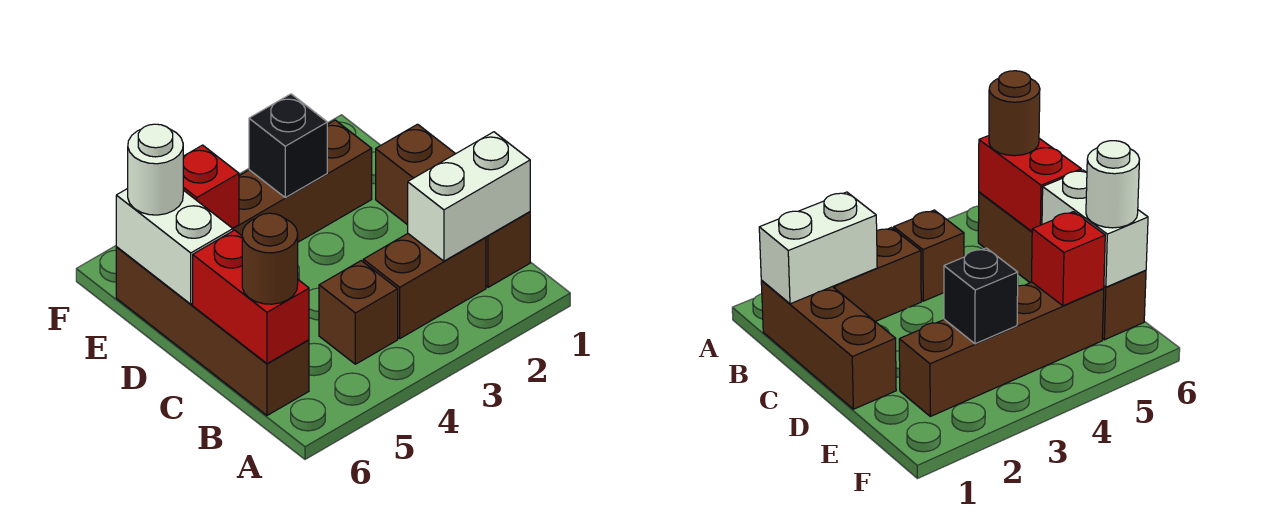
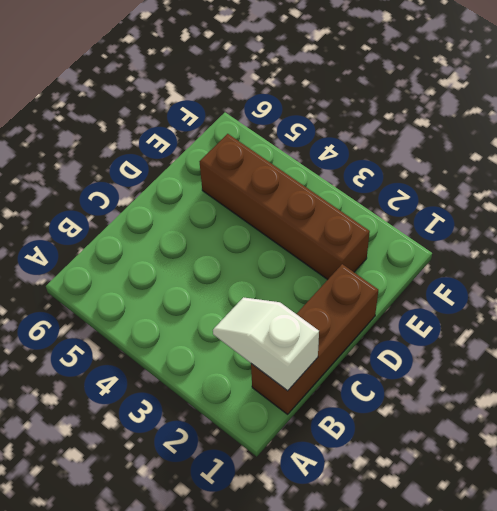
white 1x2 slope [213,297,319,391] -> white 1x2 brick [408,132,530,261]
none -> brown 1x2 brick [363,234,486,338]
none -> brown 1x1 brick [319,261,398,364]
none -> brown 1x4 brick [116,247,309,415]

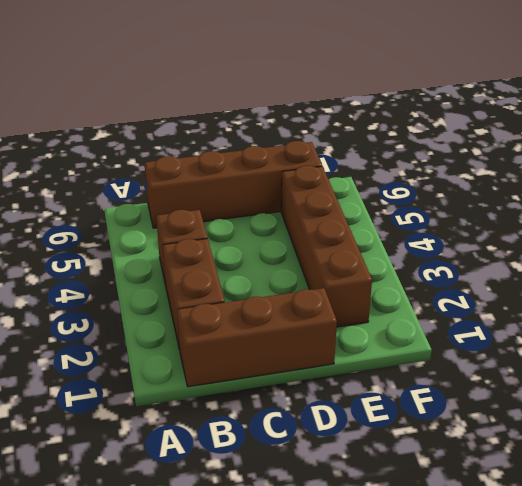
none -> white 1x2 brick [408,132,530,261]
none -> red 1x2 brick [193,230,309,364]
none -> white 1x2 brick [116,189,233,304]

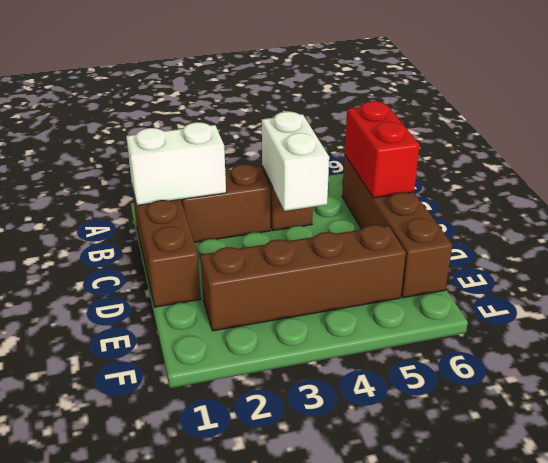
white 1x2 brick [262,111,329,211] -> white 1x2 brick moved to [116,189,233,304]
none -> black 1x1 brick [249,94,327,198]
none -> red 1x1 brick [183,145,239,228]
none -> brown 1x1 round brick [242,213,298,304]

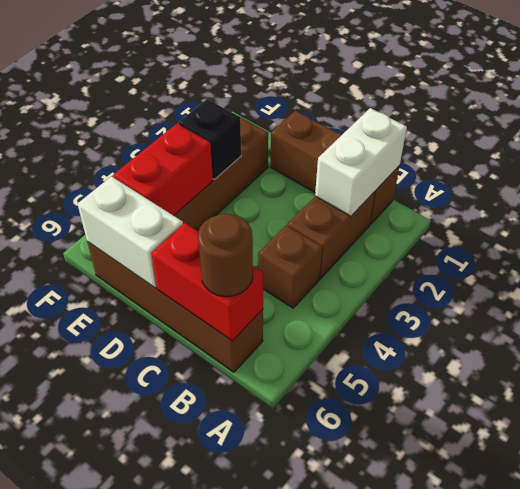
red 1x2 brick [113,124,213,216] -> red 1x1 brick [183,145,239,228]
none -> white 1x1 round brick [128,124,183,215]

